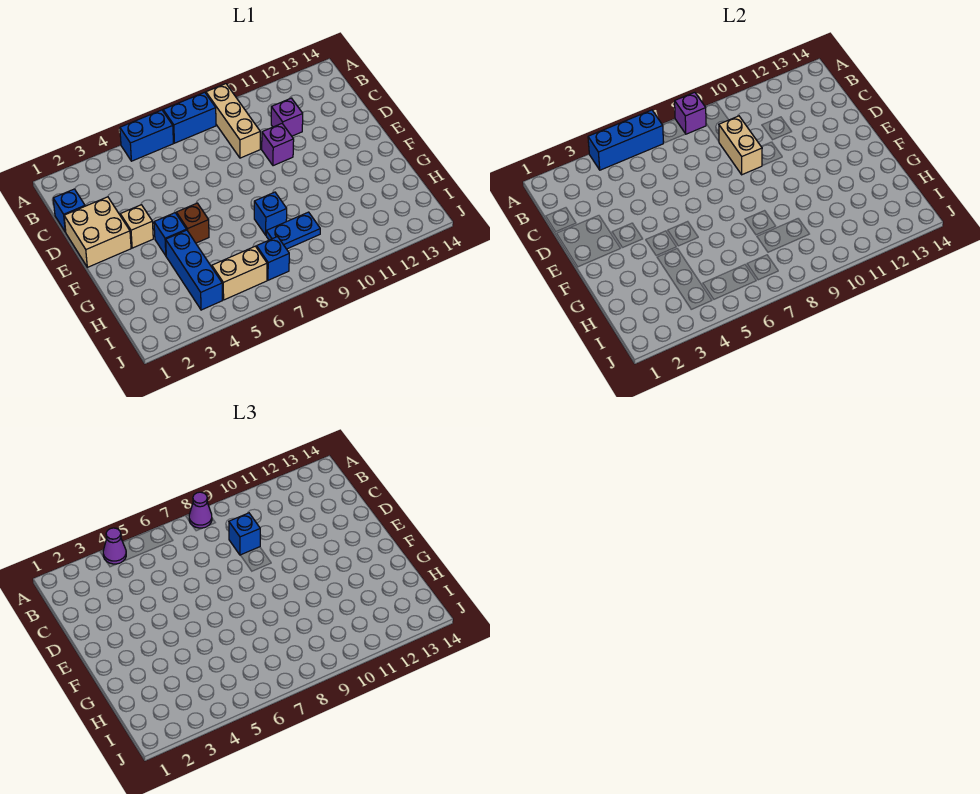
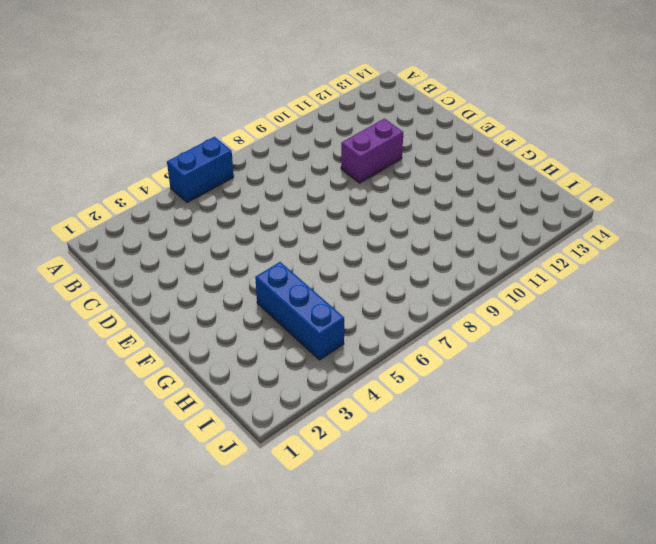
purple 1x2 brick [341,119,403,183] -> purple 1x1 brick [262,124,294,166]
none -> blue 1x2 brick [163,92,216,143]
none -> tan 1x3 brick [206,84,260,158]
none -> blue 1x1 brick [53,189,85,232]

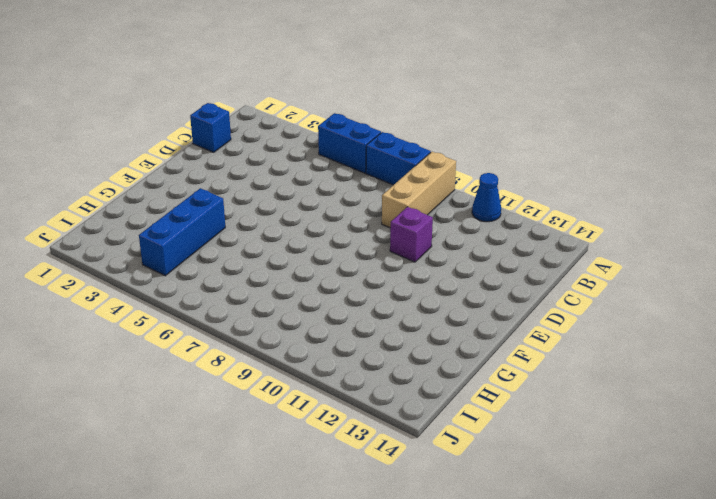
blue 1x1 cone [472,173,501,222] -> none
none -> purple 1x1 brick [271,98,303,136]
none -> tan 2x2 brick [64,197,131,267]
none -> tan 1x1 brick [120,205,153,248]

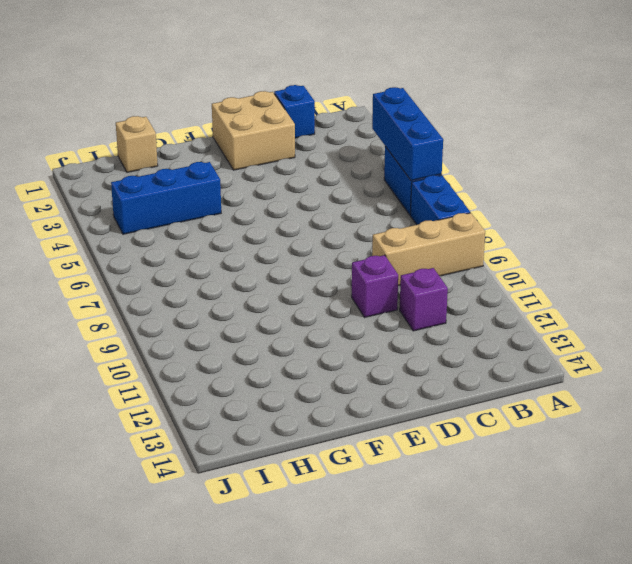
tan 1x1 brick [116,116,158,172] -> tan 1x1 brick moved to [120,205,153,248]
none -> blue 1x1 brick [154,213,186,256]
none -> brown 1x1 brick [176,203,209,243]
none -> blue 1x1 brick [254,192,287,235]

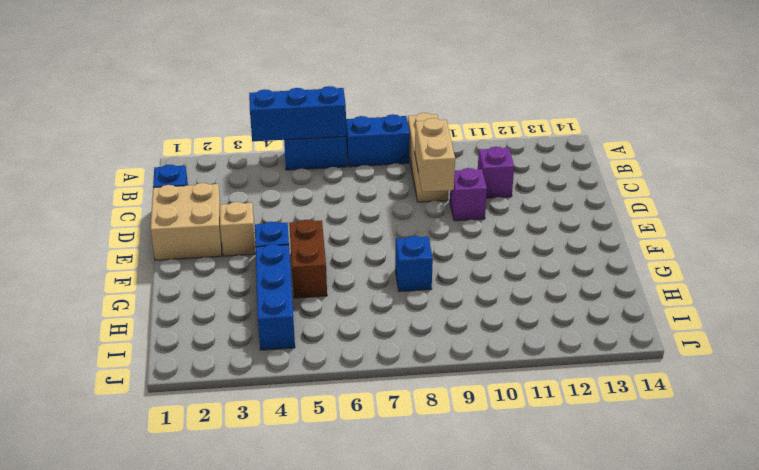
brown 1x2 brick [289,220,327,298] -> brown 1x1 brick [176,203,209,243]
none -> blue 1x2 plate [266,212,320,249]
none -> tan 1x2 brick [212,246,267,300]
none -> blue 1x1 brick [257,237,289,280]

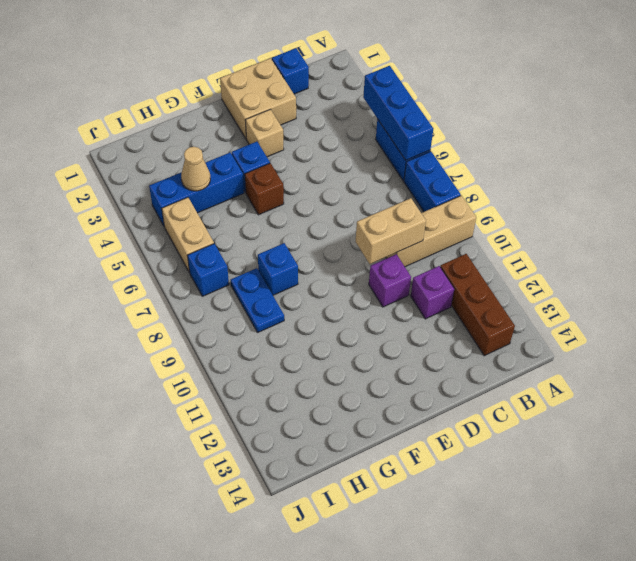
brown 1x3 brick [440,254,515,356] -> none
tan 1x1 cone [181,147,210,191] -> none
none -> purple 1x1 brick [675,92,706,134]
none -> purple 1x1 cone [103,528,126,564]
none -> purple 1x1 cone [189,492,212,528]

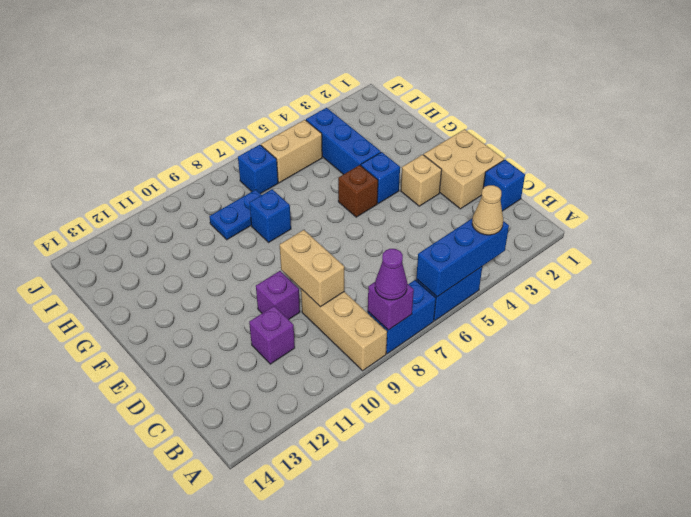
tan 1x1 cone [472,185,503,235] -> purple 1x1 cone [103,528,126,564]
none -> blue 1x1 brick [229,513,260,555]

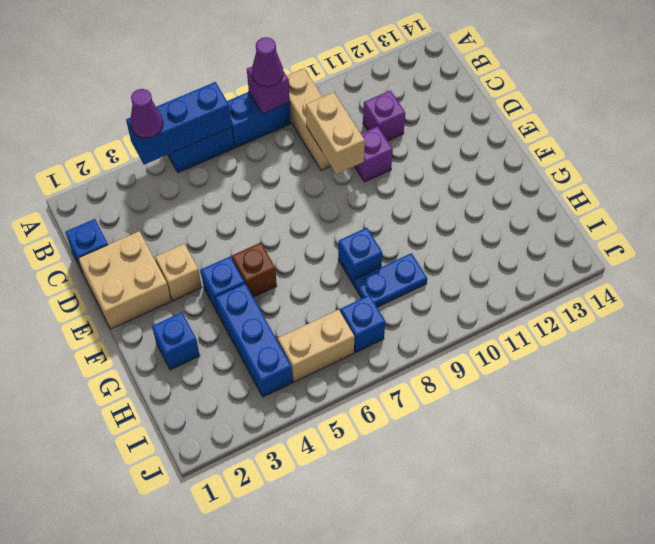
blue 1x1 brick [152,312,200,370] -> blue 1x1 brick moved to [229,513,260,555]

